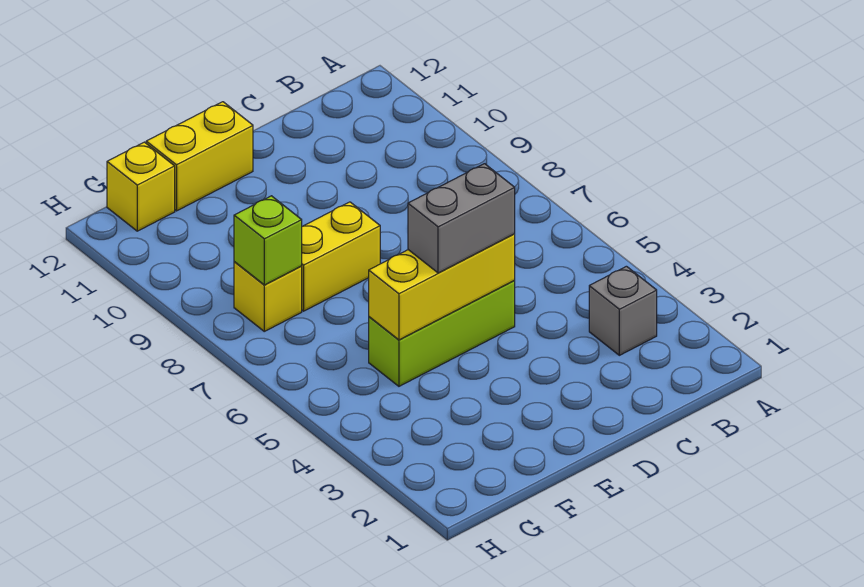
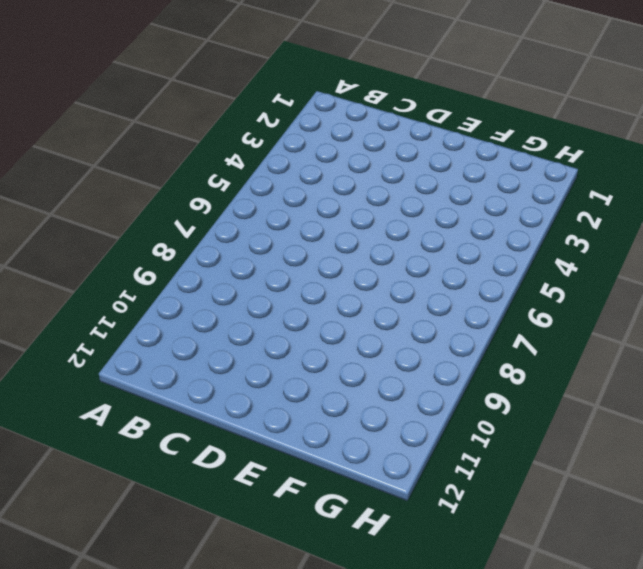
none -> grey 1x1 brick [589,266,657,355]
none -> lime 1x3 brick [369,280,515,386]

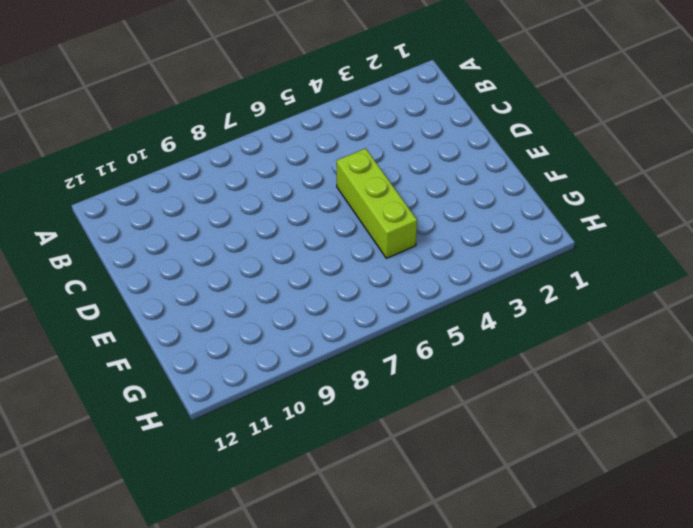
none -> grey 1x1 brick [589,266,657,355]
none -> yellow 1x2 brick [302,202,380,311]

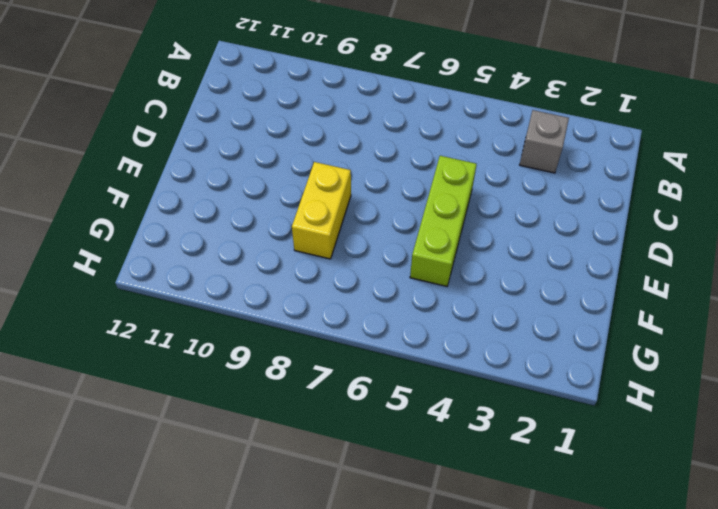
none -> yellow 1x2 brick [146,102,253,211]
none -> yellow 1x1 brick [234,262,302,331]

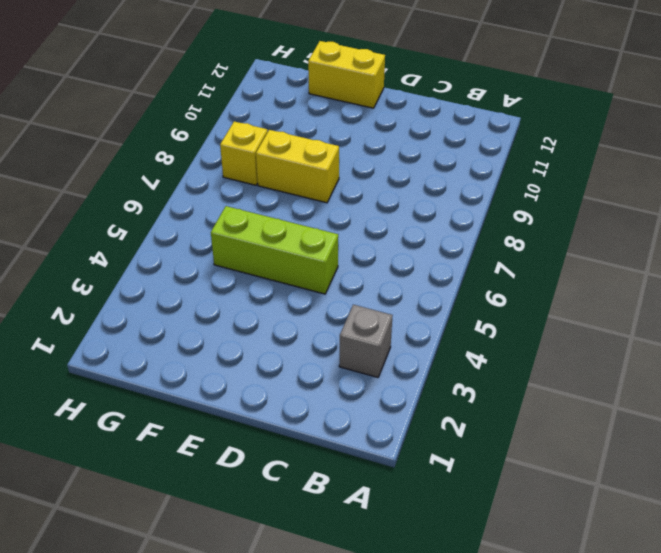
none -> yellow 1x1 brick [107,142,175,231]
none -> yellow 1x3 brick [369,234,515,340]

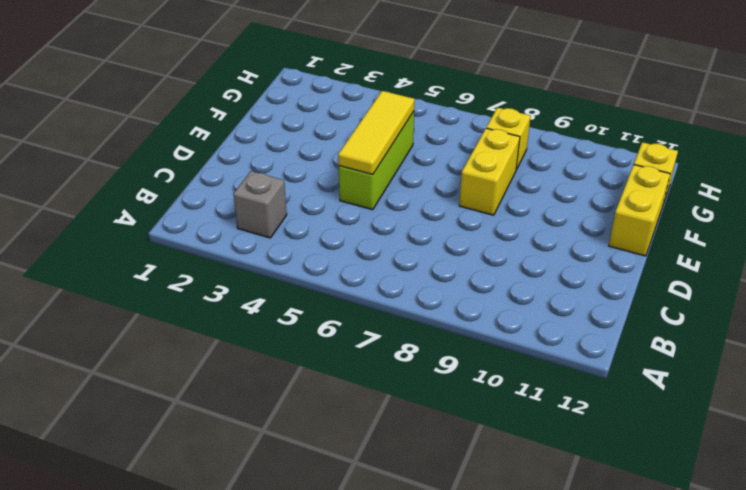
yellow 1x3 tile [338,91,415,175] -> yellow 1x3 brick [369,234,515,340]
none -> lime 1x1 brick [234,196,302,285]
none -> grey 1x2 brick [408,164,515,273]

